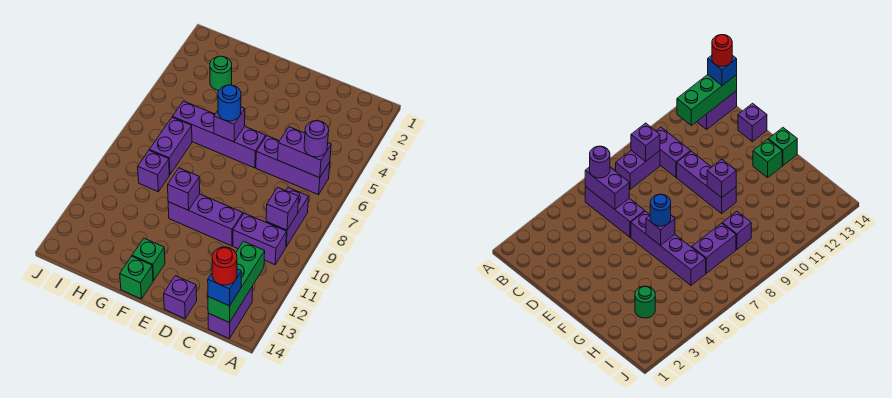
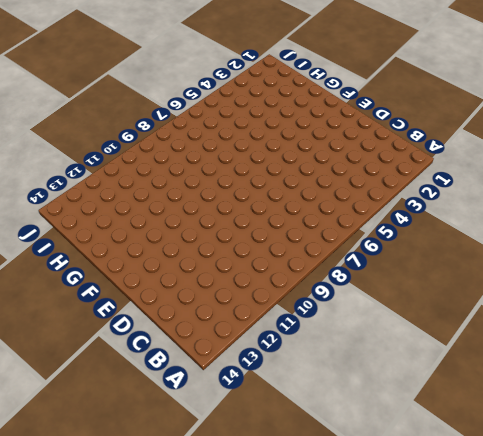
none -> purple 1x3 brick [256,136,330,195]
none -> purple 1x2 brick [266,187,309,247]
none -> purple 1x2 brick [233,213,287,265]

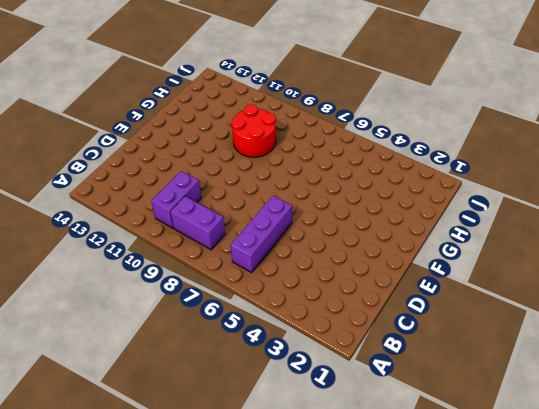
red 2x2 round brick [231,105,276,157] -> purple 1x1 brick [138,151,169,192]
none -> purple 1x2 brick [208,286,253,339]
none -> purple 1x3 brick [168,194,243,246]
none -> purple 1x1 brick [164,276,197,319]

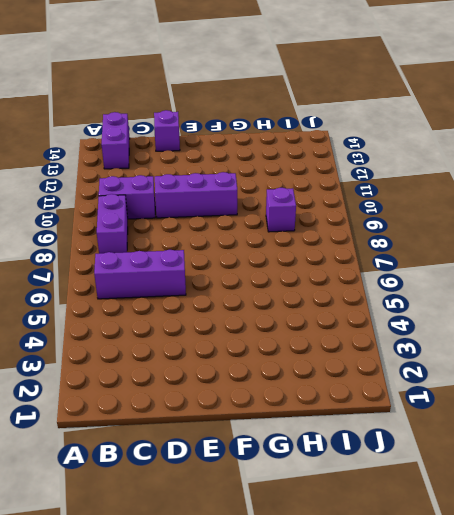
none -> purple 1x4 brick [173,101,266,168]
none -> green 1x1 brick [132,238,165,281]
none -> green 1x1 brick [120,256,153,299]

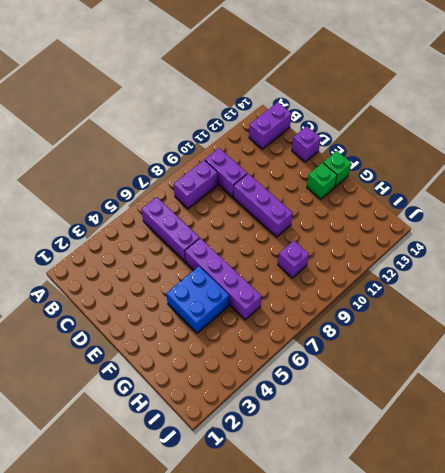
blue 2x2 brick [166,266,229,333] -> none
none -> green 1x1 round brick [210,56,232,91]
none -> purple 1x2 brick [149,117,192,175]
none -> purple 1x2 brick [278,127,331,178]

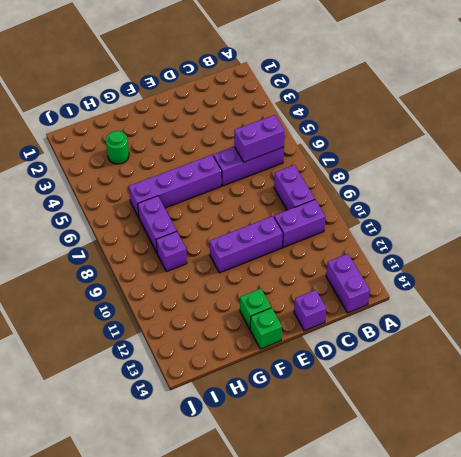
none -> purple 1x1 brick [266,188,299,230]
none -> green 1x3 brick [208,241,265,323]
none -> purple 1x1 brick [214,107,245,142]

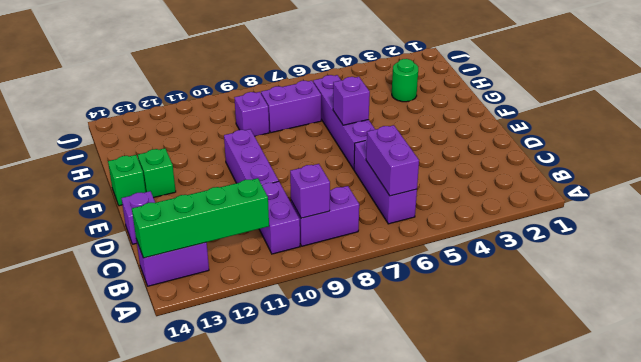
green 1x4 brick [132,178,269,258] -> green 1x3 brick [208,241,265,323]
none -> purple 1x1 brick [168,168,200,210]
none -> purple 1x1 round brick [304,121,329,157]
none -> blue 1x1 brick [208,269,241,306]

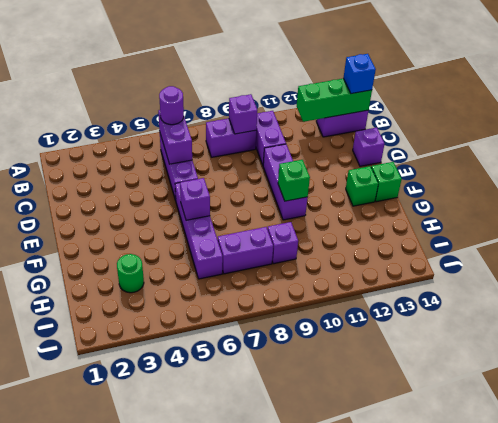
green 1x1 brick [278,160,310,201] -> purple 1x1 brick [168,168,200,210]
none -> blue 1x1 round brick [218,85,241,121]
none -> red 1x1 round brick [212,247,237,285]

